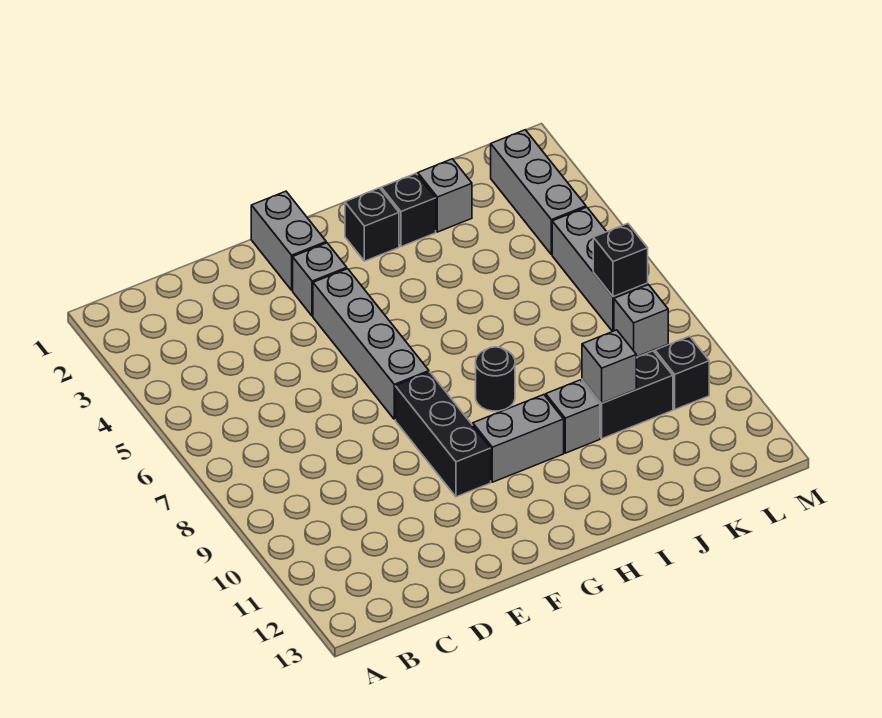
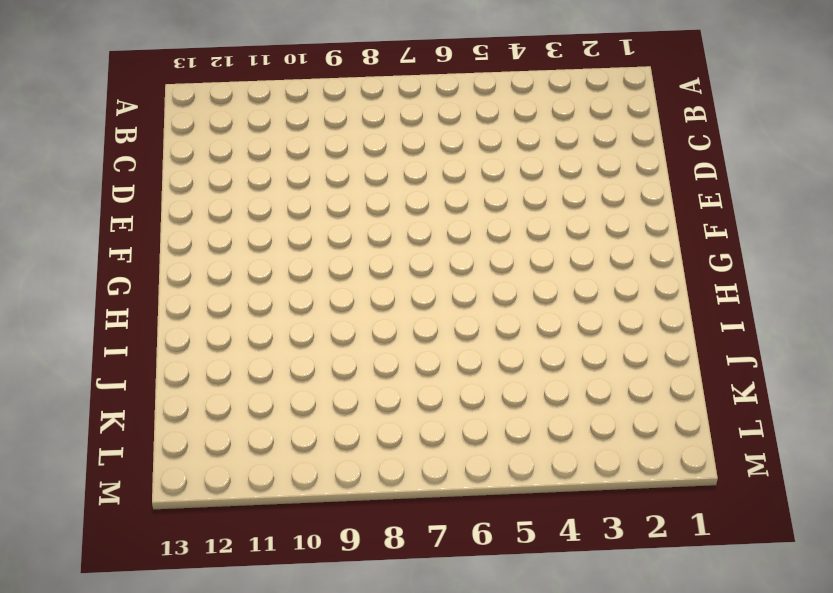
none -> grey 1x2 brick [251,191,326,290]
none -> grey 1x1 brick [293,243,347,316]
none -> grey 1x4 brick [313,269,429,419]

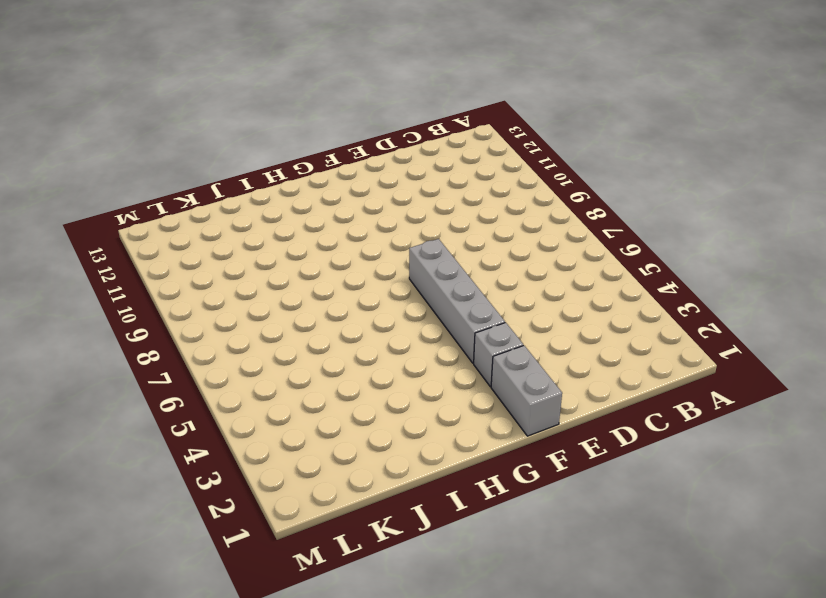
none -> black 1x3 brick [395,372,491,497]
none -> grey 1x2 brick [473,395,564,482]
none -> black 1x1 brick [345,188,399,261]

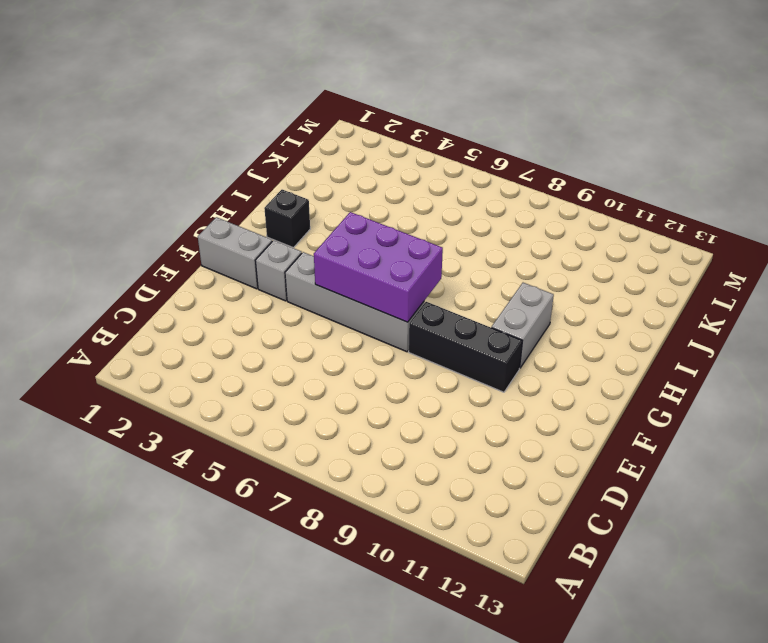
purple 2x3 brick [314,212,443,322] -> none
none -> black 1x1 round brick [476,347,515,411]
none -> black 1x1 brick [381,174,436,247]
none -> grey 1x1 brick [546,380,600,453]

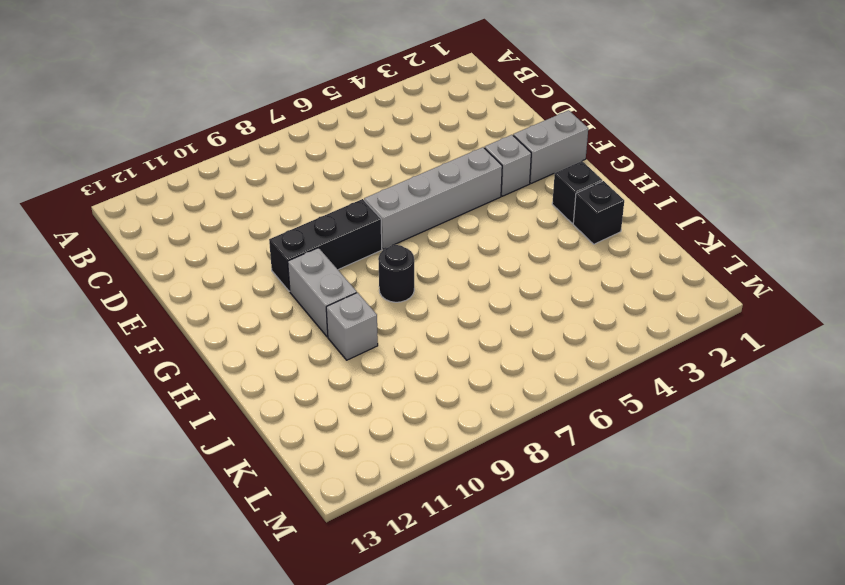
none -> grey 1x1 brick [418,159,472,232]
none -> black 1x2 brick [582,351,673,439]
none -> grey 1x3 brick [491,130,586,255]

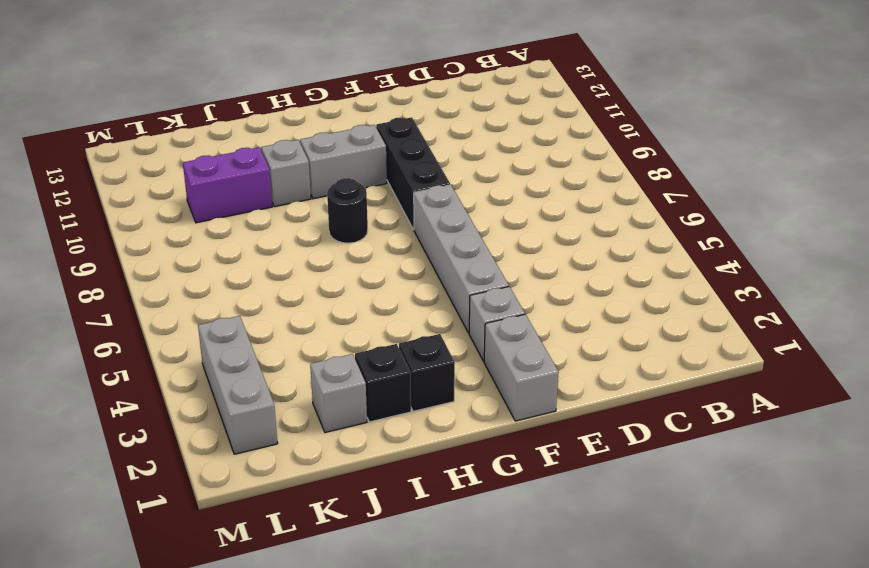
purple 1x2 brick [183,147,272,223] -> black 1x2 brick [582,351,673,439]
none -> grey 1x3 brick [552,207,648,332]
none -> grey 1x1 brick [614,285,668,357]
none -> black 1x1 brick [655,336,709,409]

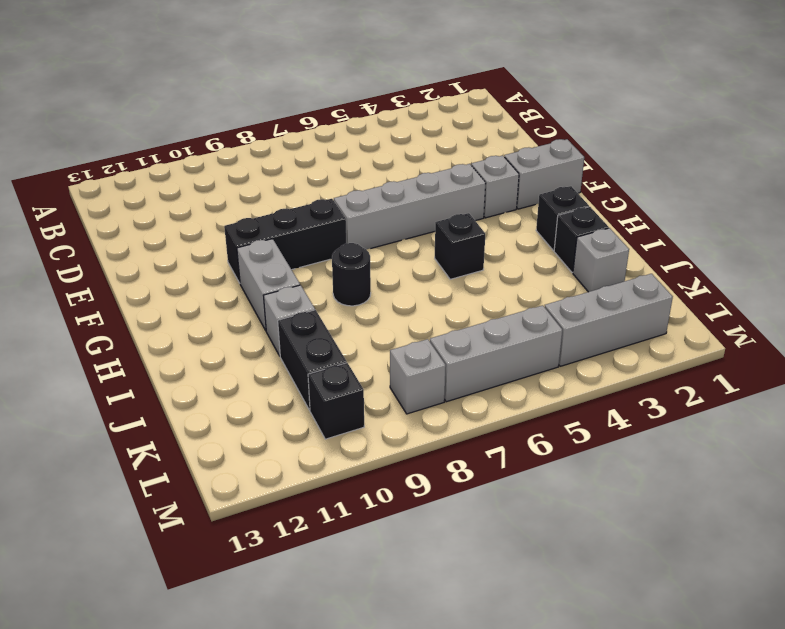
black 1x1 brick [435,213,485,279] -> black 1x1 brick moved to [593,224,648,297]
none -> grey 1x1 brick [582,330,636,403]

